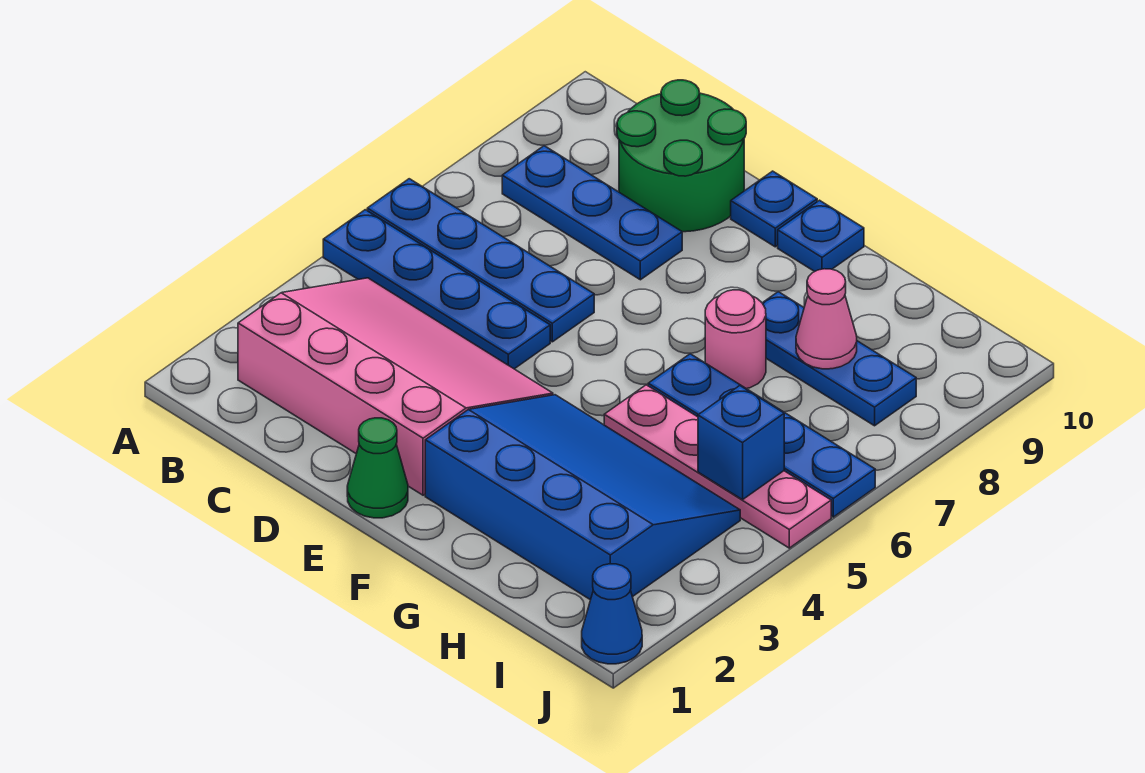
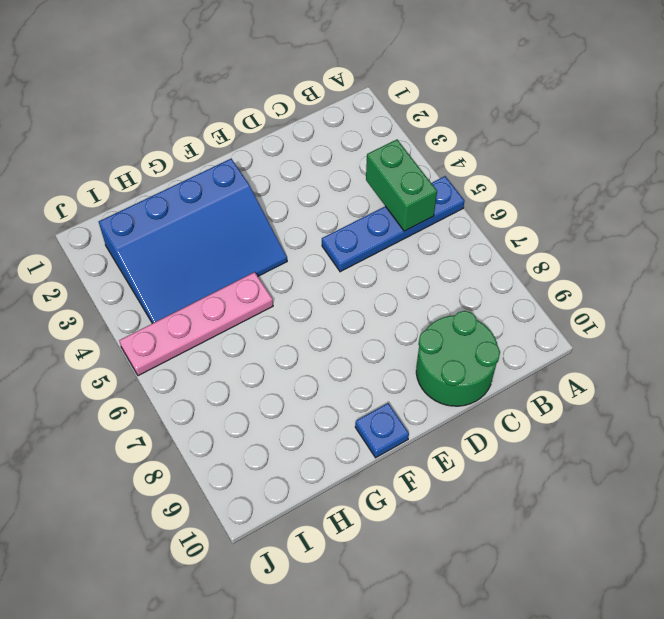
green 1x2 brick [366,140,437,231] -> none
none -> blue 1x4 plate [367,179,594,342]
none -> pink 3x4 slope [238,278,553,495]
none -> blue 1x3 plate [502,146,682,280]

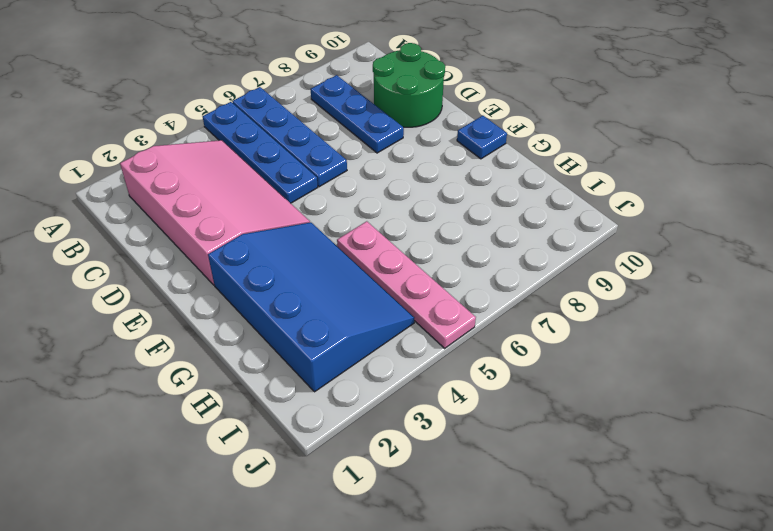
none -> green 1x1 cone [347,418,408,518]
none -> blue 1x1 plate [731,171,817,247]
none -> blue 1x4 plate [648,354,875,517]

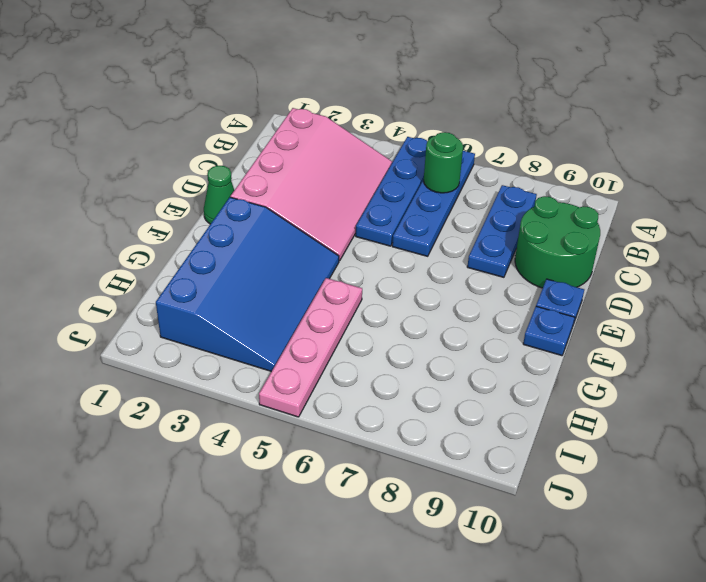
green 1x1 round brick [424,132,463,193] -> none
none -> blue 1x4 plate [648,354,875,517]
none -> pink 1x1 round brick [705,290,766,389]
none -> blue 1x3 plate [763,292,916,426]

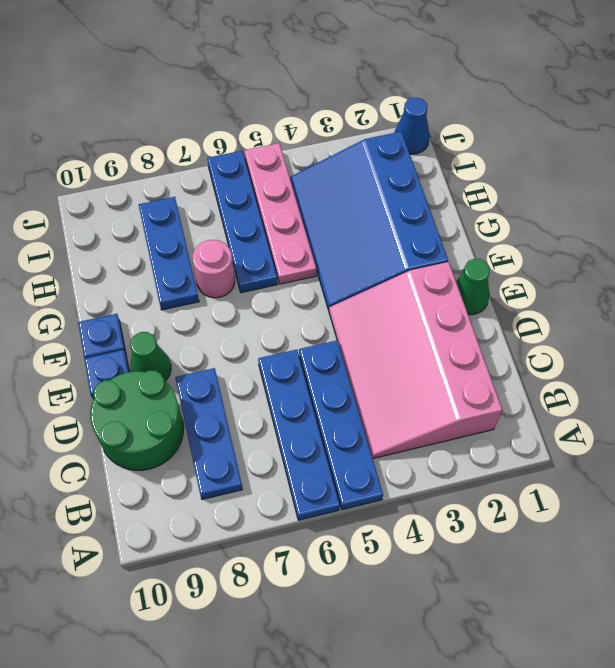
green 1x1 cone [130,332,171,381] -> none
none -> pink 1x1 cone [796,269,857,369]
none -> blue 1x1 brick [698,386,784,500]

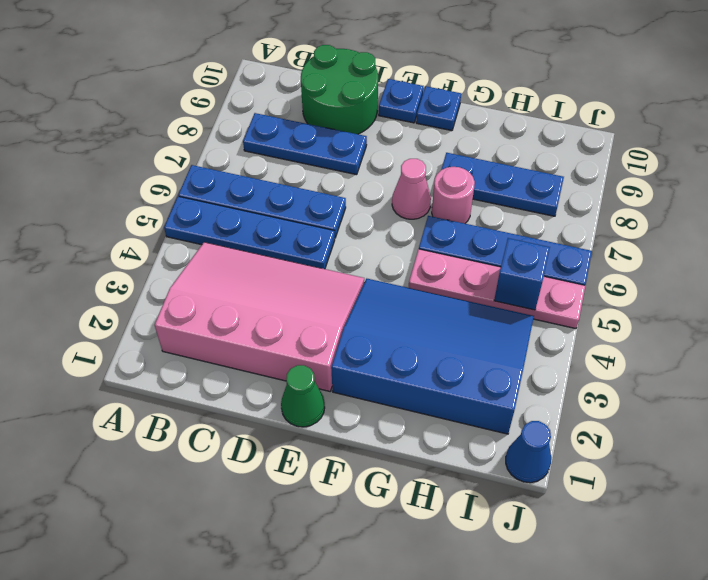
pink 1x1 cone [392,159,431,219] -> pink 1x1 cone moved to [796,269,857,369]

